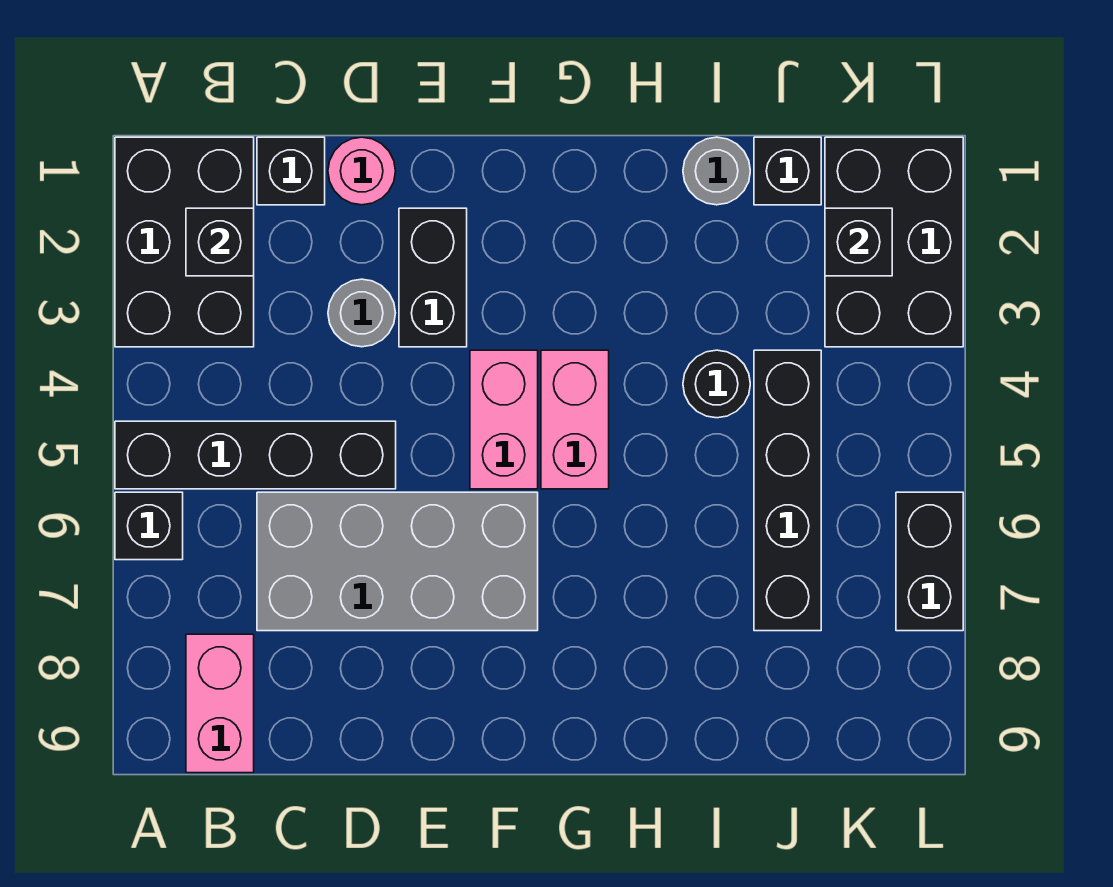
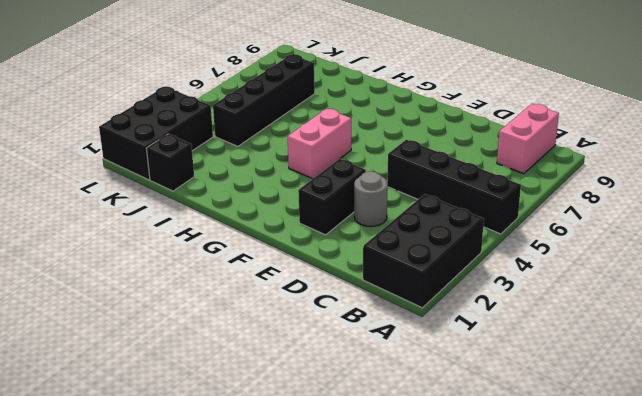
none -> black 1x1 brick [115,492,183,560]
none -> black 1x1 brick [257,137,325,205]
none -> grey 2x4 brick [257,492,538,631]

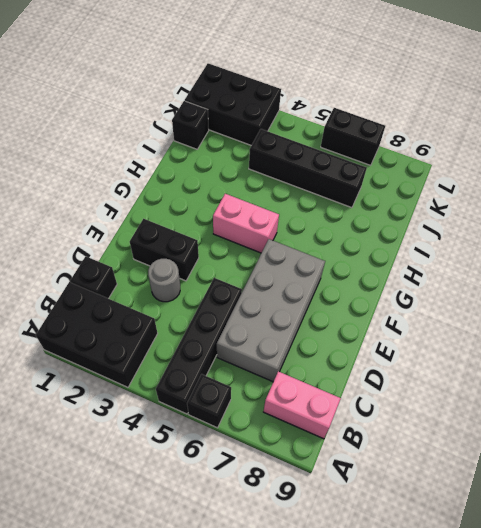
none -> pink 1x1 round brick [328,137,395,205]
none -> pink 1x2 brick [470,350,538,489]
none -> grey 1x1 round brick [683,137,750,205]

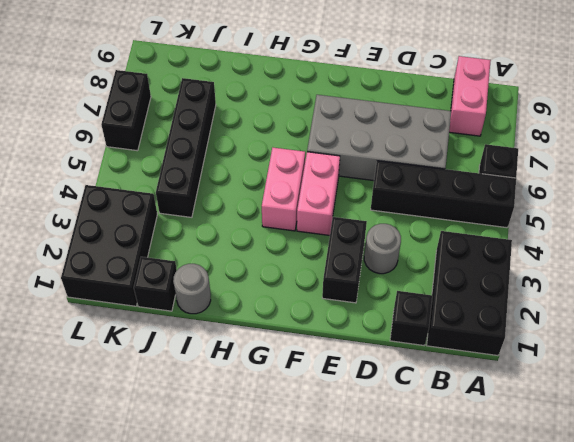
none -> pink 1x1 round brick [328,137,395,205]
none -> black 1x1 round brick [683,350,750,418]
none -> black 1x1 brick [186,208,254,276]

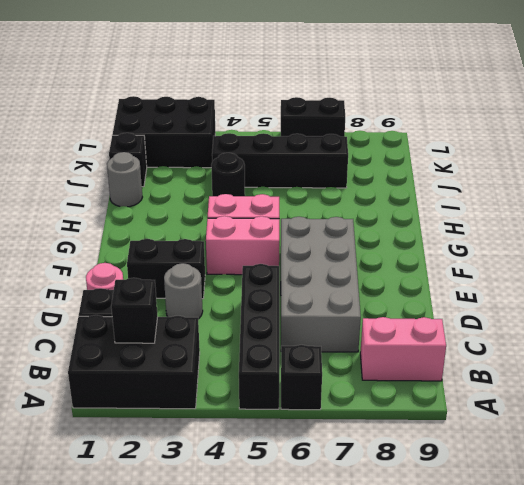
none -> black 1x1 brick [825,208,892,276]

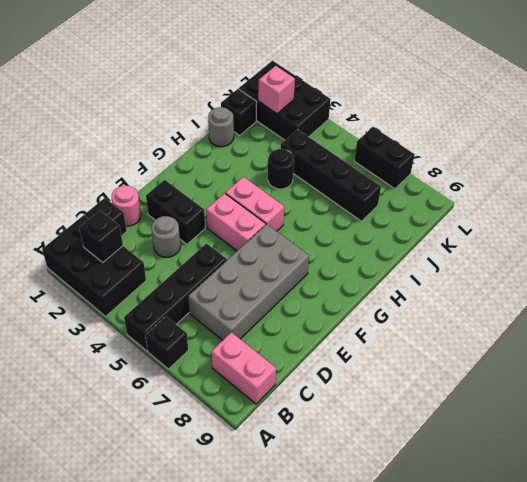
pink 1x1 brick [258,66,295,114] -> black 1x1 brick [825,208,892,276]

